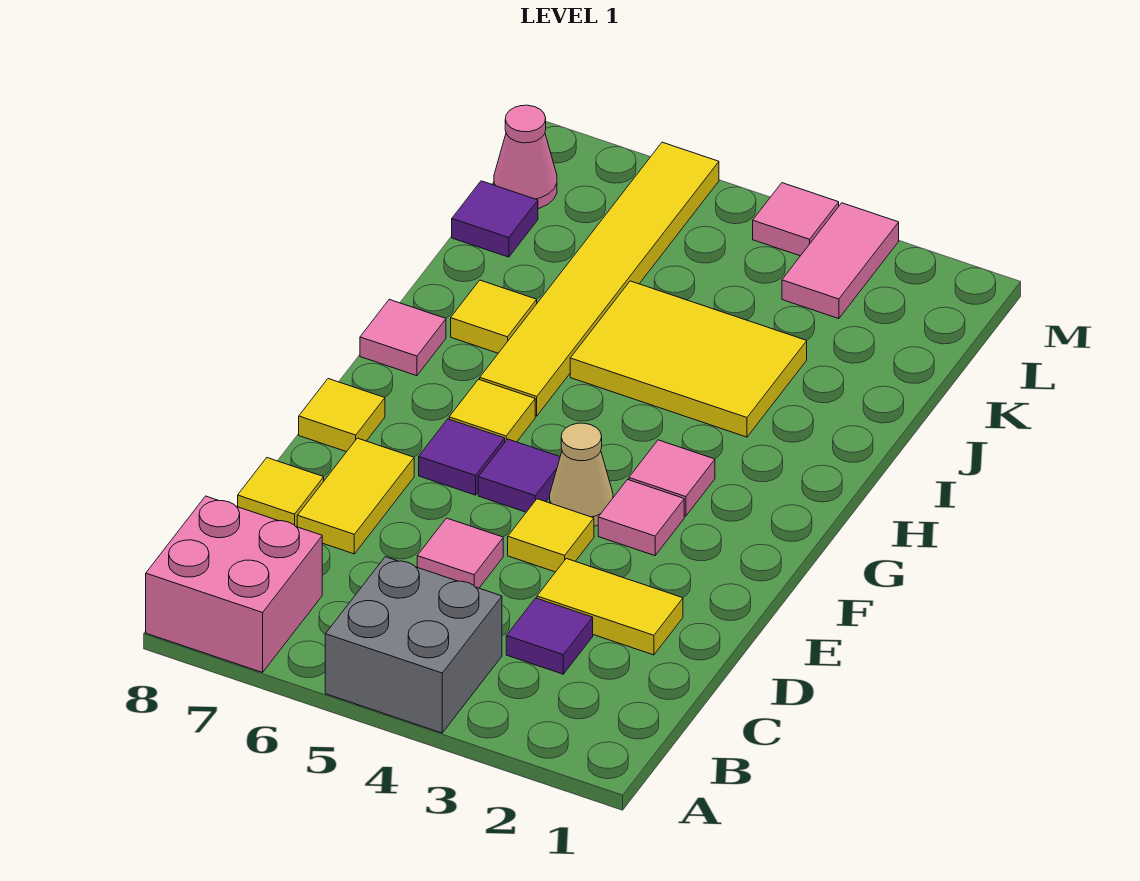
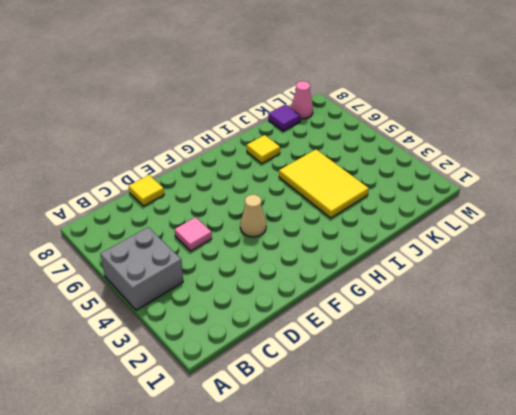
none -> pink 2x2 brick [146,496,322,672]
none -> purple 1x1 tile [506,598,593,674]
none -> yellow 1x2 tile [537,559,683,655]

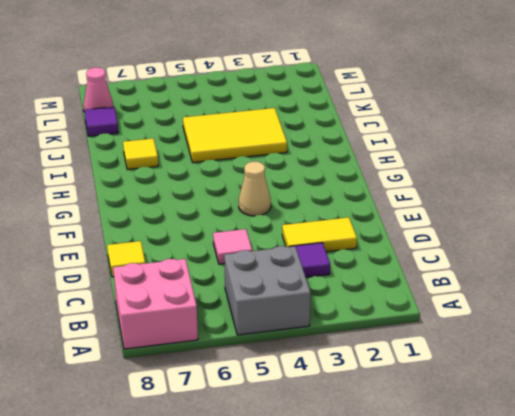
none -> yellow 1x2 tile [297,438,414,554]
none -> yellow 1x1 tile [508,499,594,572]
none -> pink 1x1 tile [598,480,684,556]

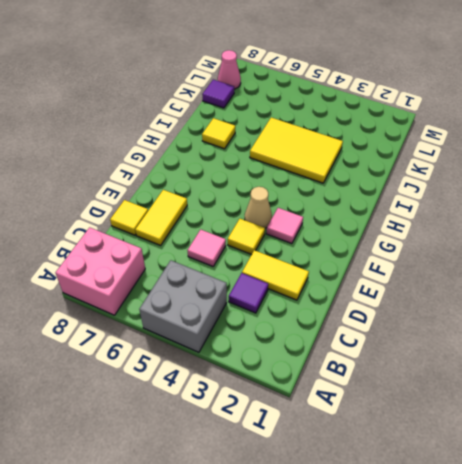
none -> purple 1x1 tile [478,439,560,512]
none -> purple 1x1 tile [419,419,505,495]
none -> yellow 1x1 tile [299,379,385,452]

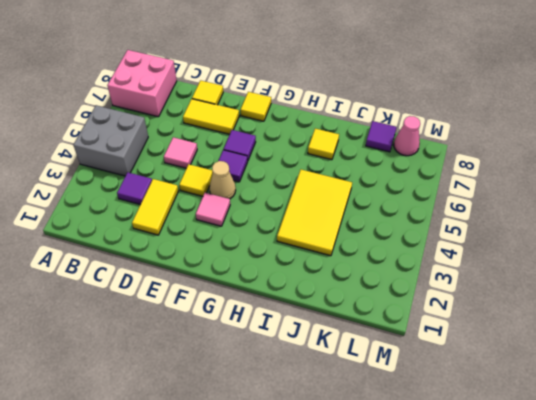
none -> pink 1x1 tile [629,440,715,516]
none -> yellow 1x1 tile [449,379,535,442]
none -> yellow 1x6 tile [480,142,719,416]

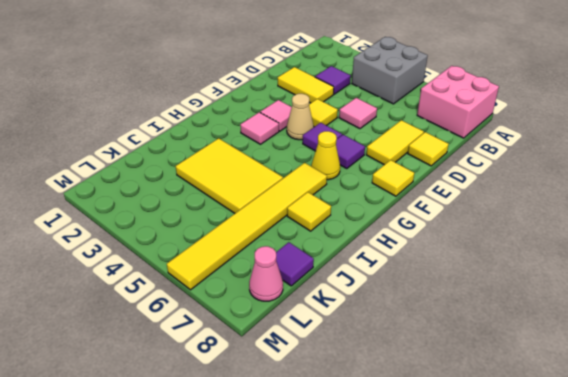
yellow 1x1 cone [311,131,340,180] -> yellow 1x1 tile [449,379,535,442]
none -> pink 1x1 tile [360,299,446,376]
none -> pink 1x2 tile [782,203,899,319]
none -> pink 1x1 tile [753,183,839,256]

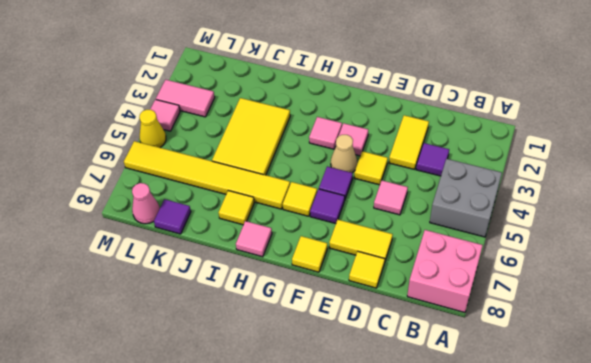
yellow 1x1 cone [139,110,166,148] -> none

